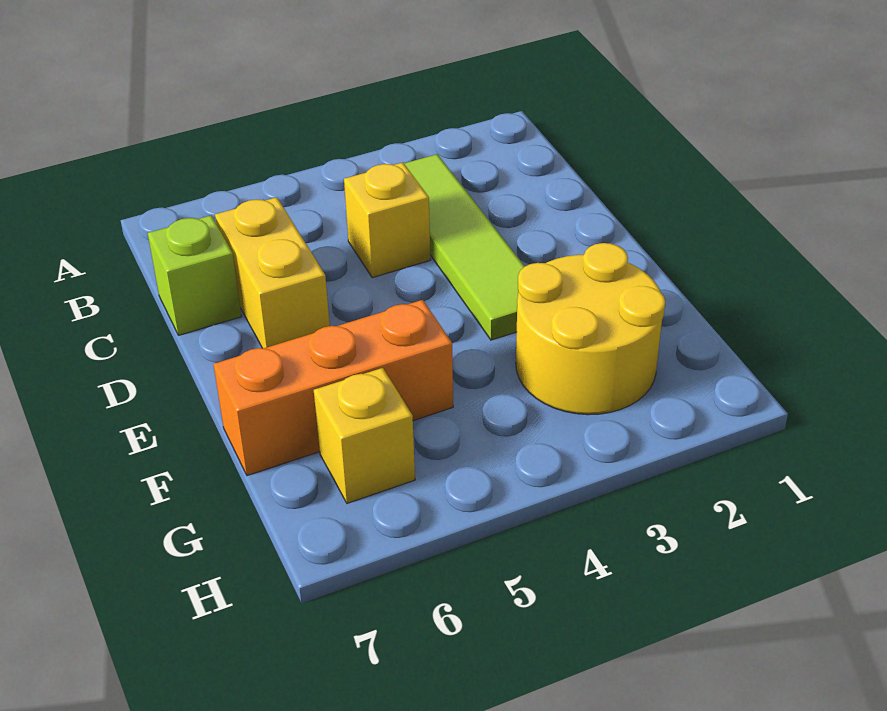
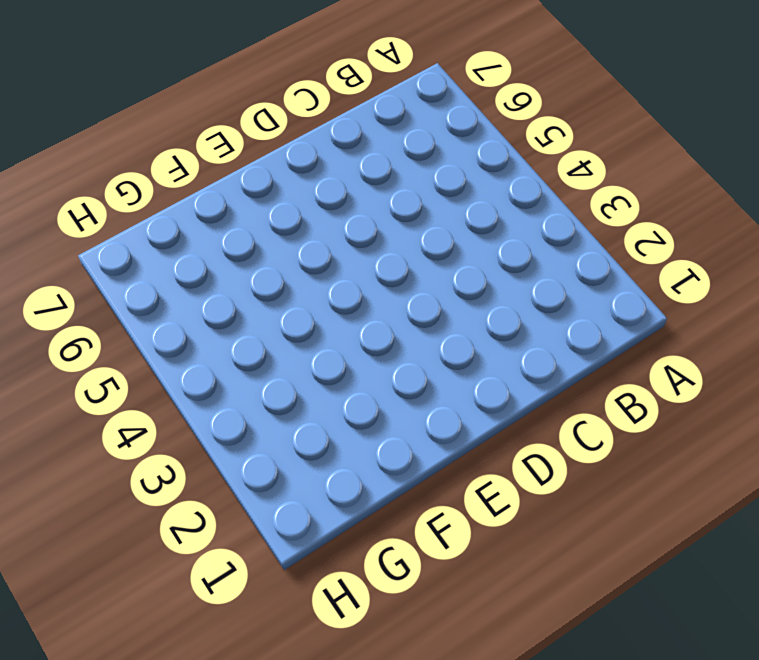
none -> lime 1x4 tile [404,154,525,340]
none -> yellow 1x1 brick [344,162,431,278]

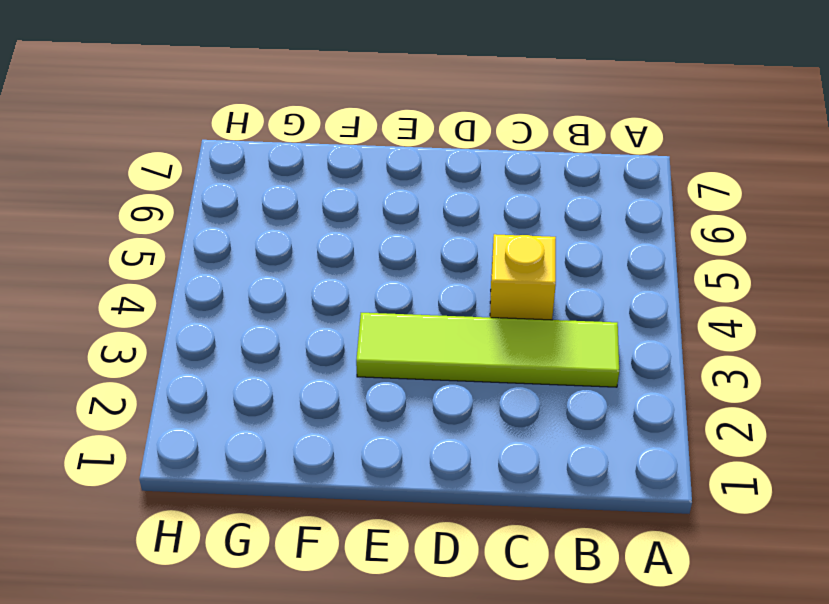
none -> yellow 1x2 brick [215,197,330,348]
none -> lime 1x1 brick [148,216,241,335]

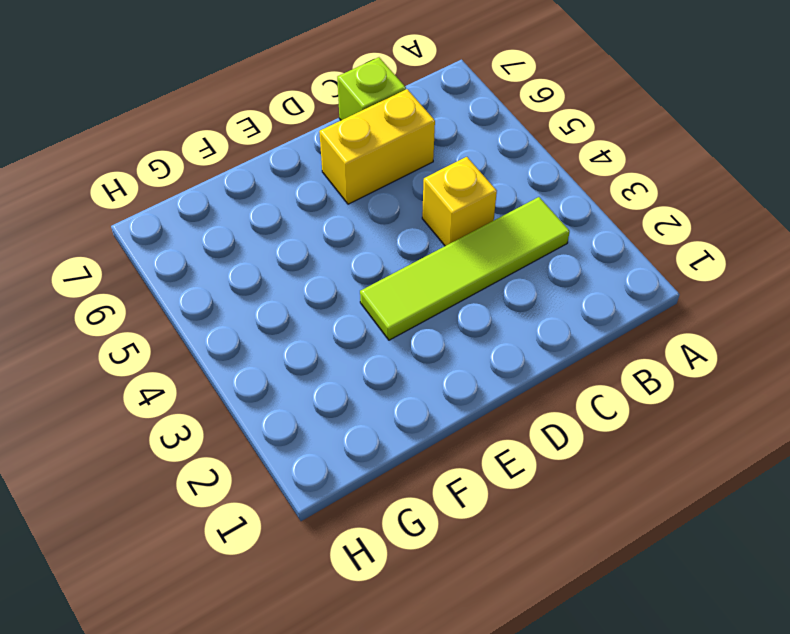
none -> yellow 2x2 round brick [516,243,665,415]
none -> orange 1x3 brick [213,300,453,476]

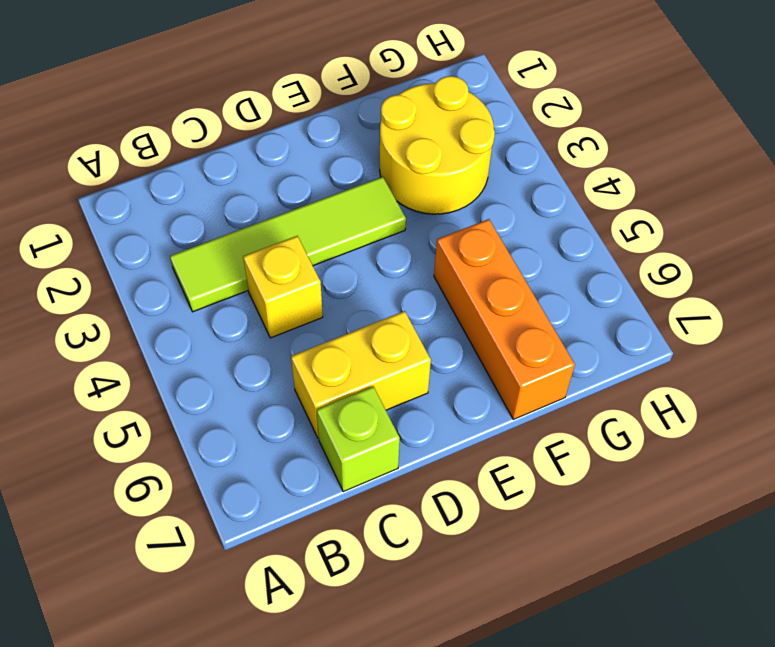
none -> yellow 1x1 brick [314,368,415,503]

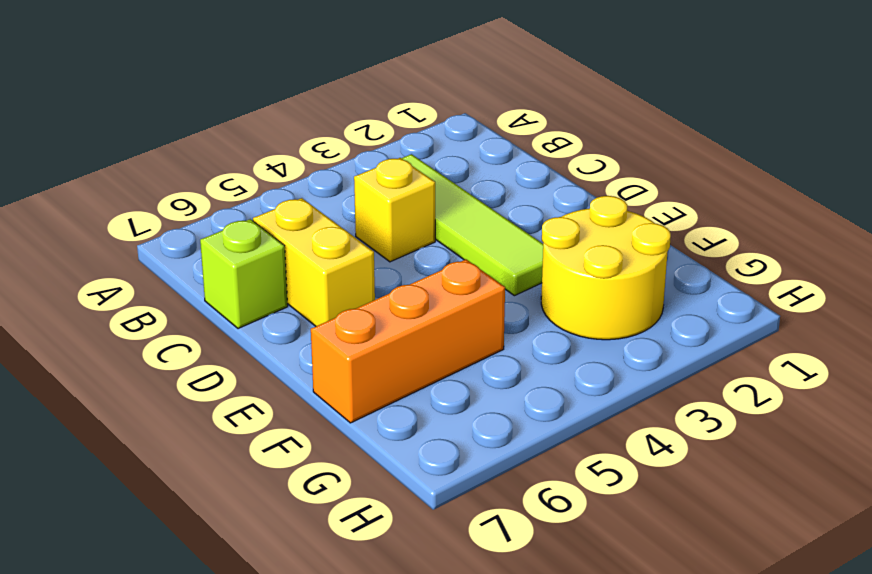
none -> yellow 1x1 brick [314,368,415,503]

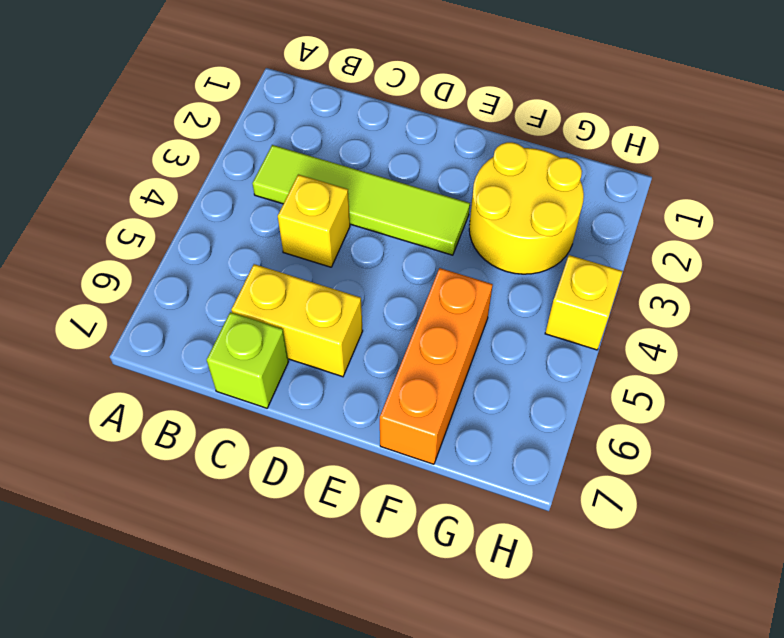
yellow 1x1 brick [545,255,623,350] -> yellow 1x1 brick moved to [314,368,415,503]

